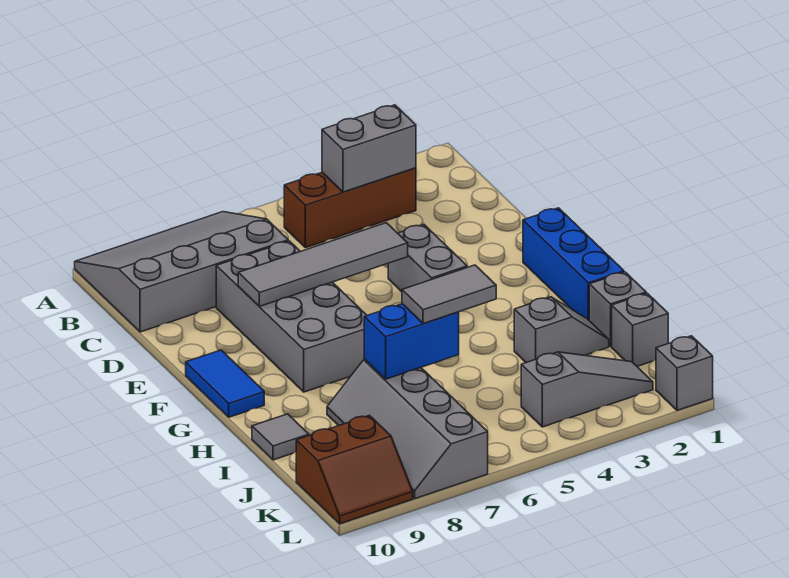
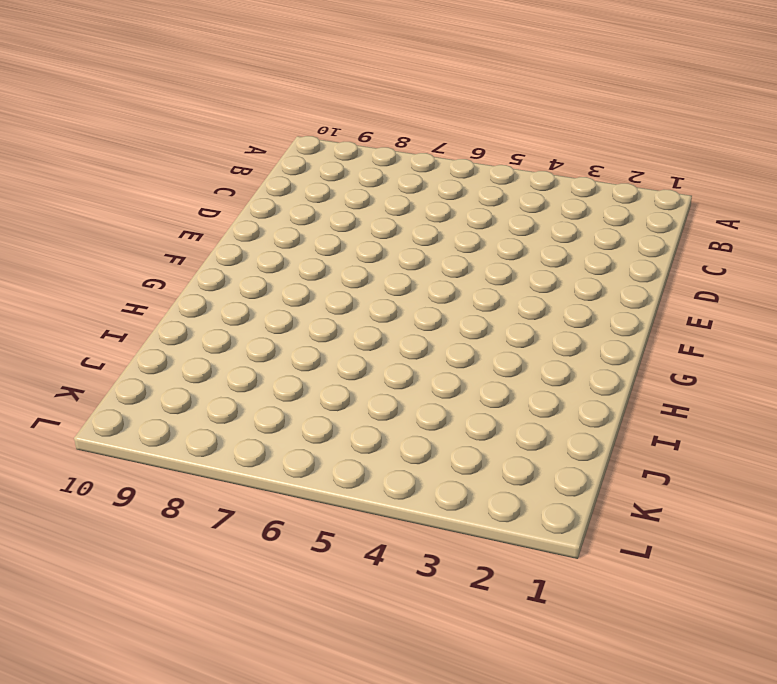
none -> grey 3x4 slope [75,212,288,332]
none -> brown 1x3 brick [284,168,416,248]
none -> grey 2x4 brick [216,241,367,392]

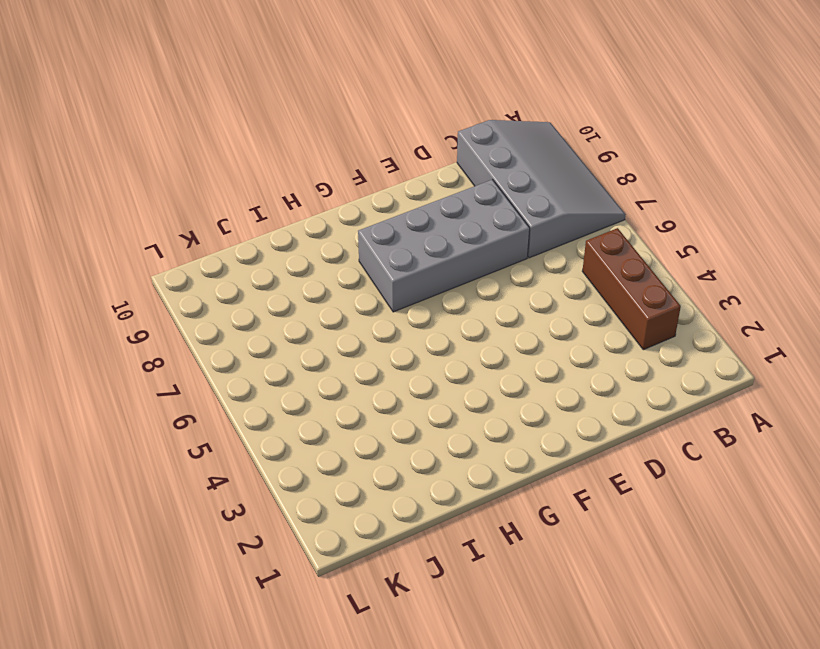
none -> grey 1x2 brick [388,225,467,292]
none -> blue 1x3 brick [523,208,624,320]
none -> blue 1x2 tile [186,350,264,417]

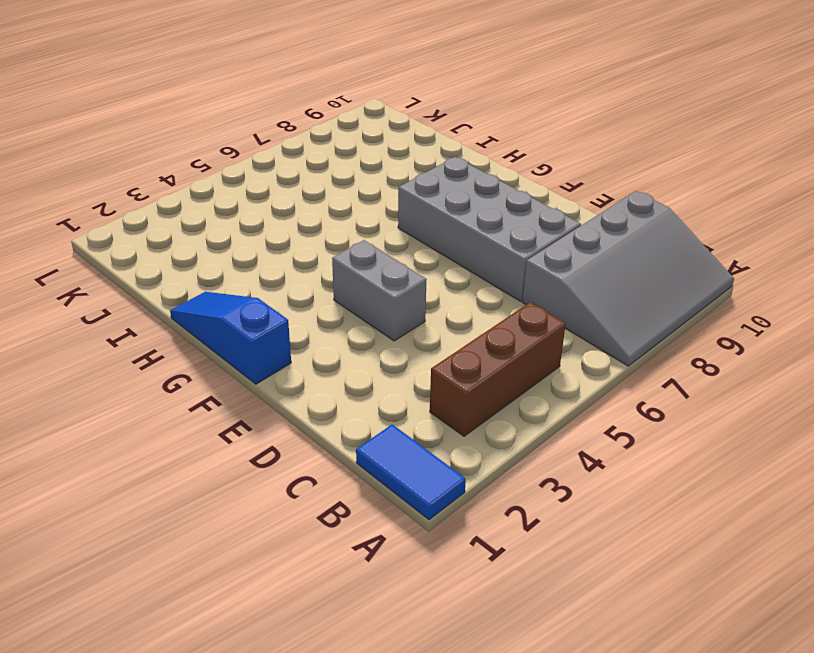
blue 1x2 tile [356,424,466,520] -> blue 1x2 tile moved to [186,350,264,417]
blue 1x3 slope [170,292,291,384] -> blue 1x3 brick [523,208,624,320]
none -> grey 1x1 brick [589,272,646,346]
none -> grey 1x2 slope [514,297,609,363]
none -> grey 2x4 slope [327,359,488,499]

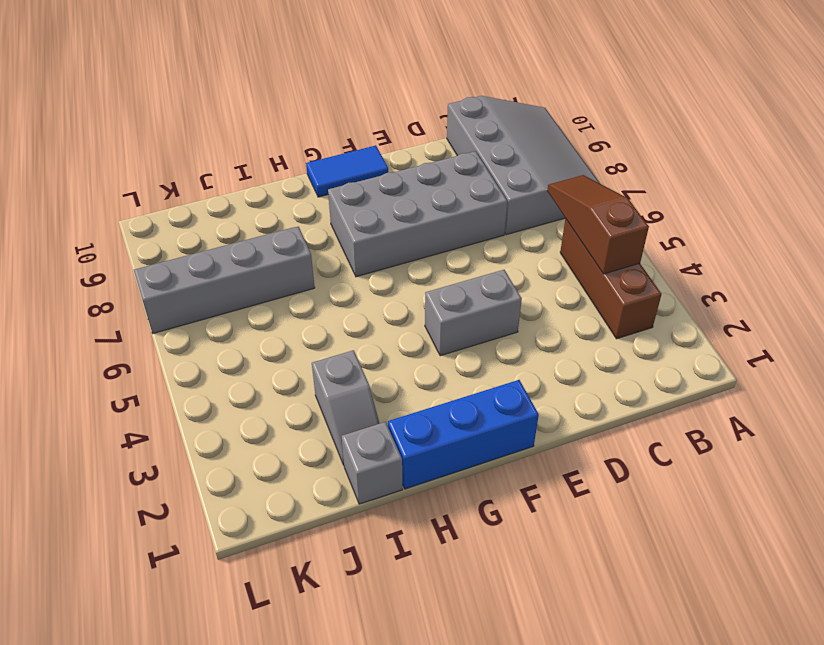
brown 1x3 slope [547,175,649,274] -> grey 1x2 brick [322,105,416,192]
none -> grey 1x1 tile [252,414,309,460]
none -> grey 1x1 brick [612,293,668,366]
none -> grey 1x3 slope [521,352,653,427]

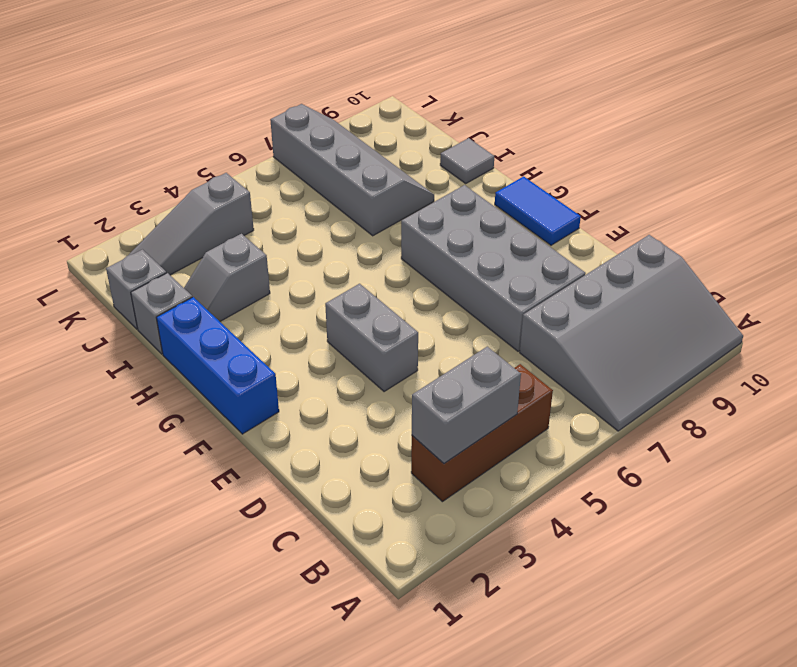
none -> brown 2x2 slope [296,415,413,524]
none -> grey 1x1 brick [656,336,713,410]
none -> grey 1x4 tile [238,223,408,306]

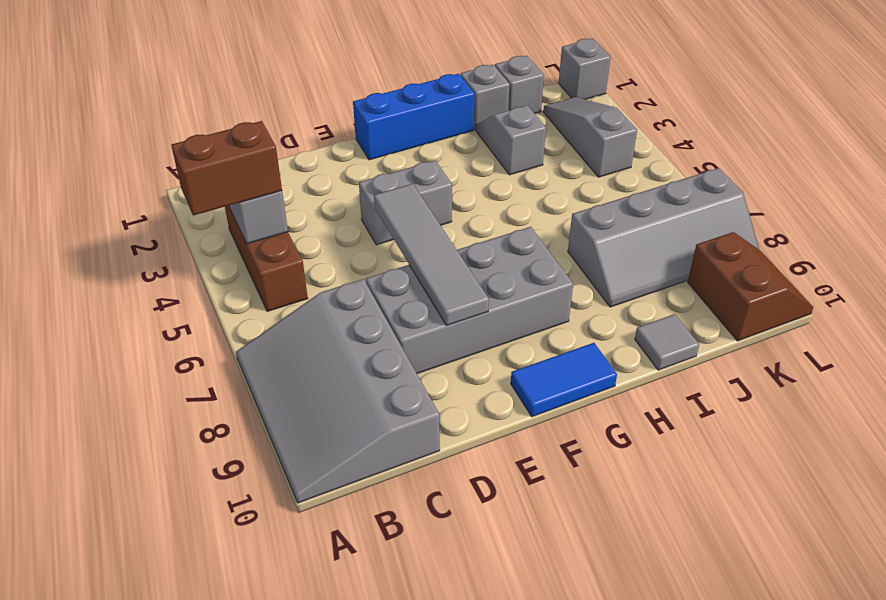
brown 1x2 brick [171,121,282,216] -> none
none -> blue 1x2 brick [364,304,459,379]
none -> grey 1x2 tile [402,265,496,324]

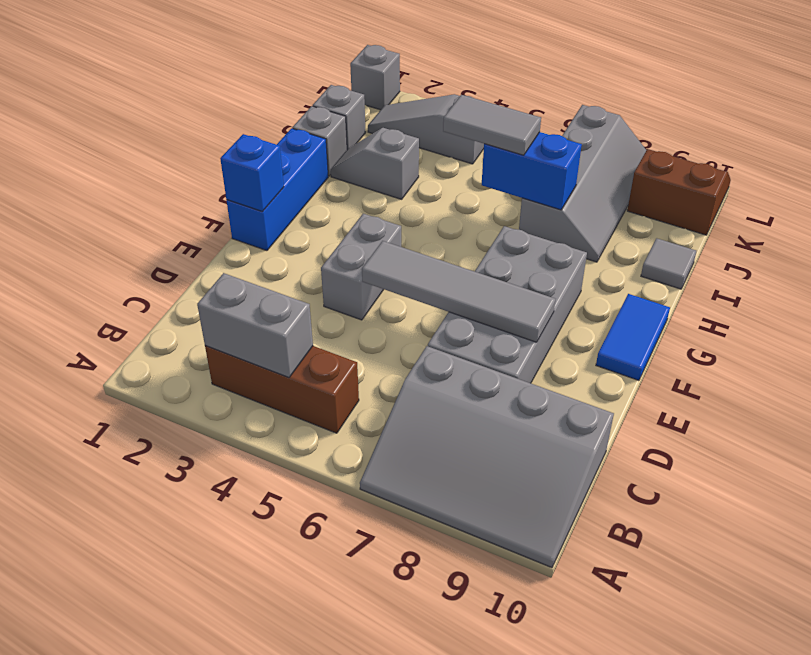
blue 1x1 brick [220,134,284,212] -> none

